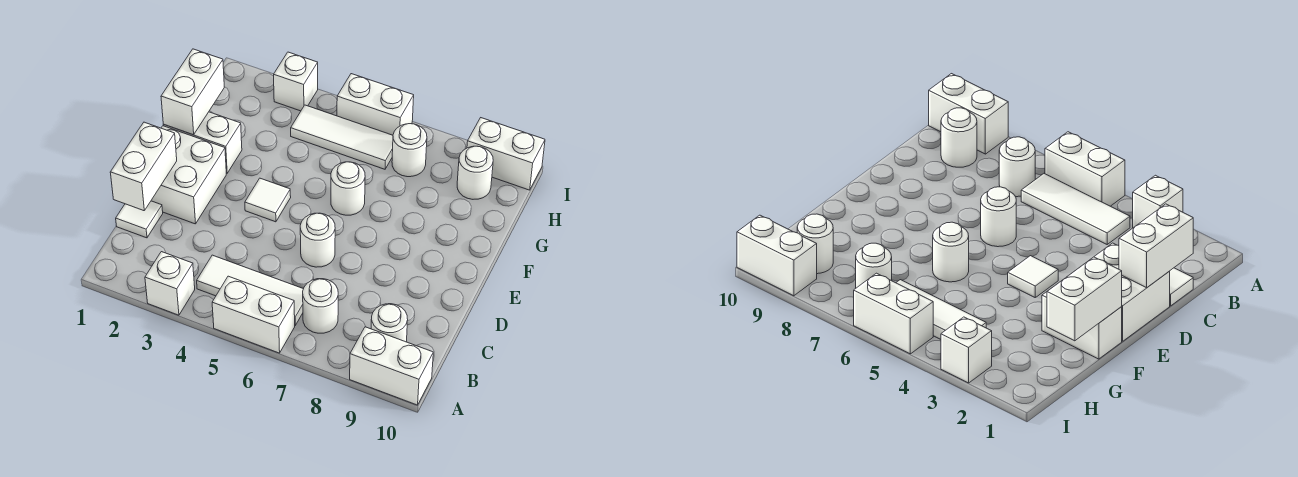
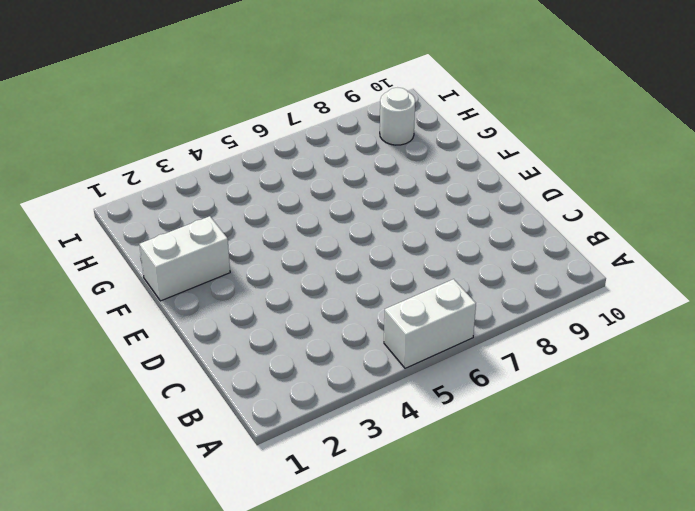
none -> white 1x1 brick [145,252,195,315]
none -> white 1x2 brick [350,327,433,405]
none -> white 1x3 tile [197,255,303,325]

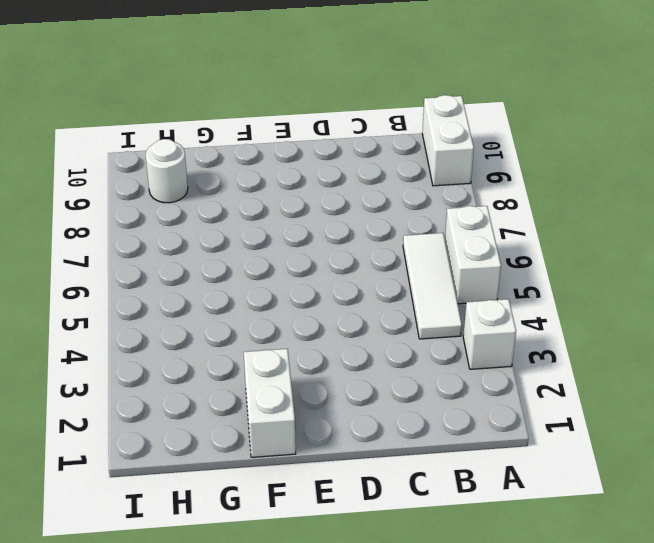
none -> white 1x1 round brick [303,279,338,333]
none -> white 1x1 round brick [371,304,408,342]
none -> white 1x1 tile [116,201,163,238]

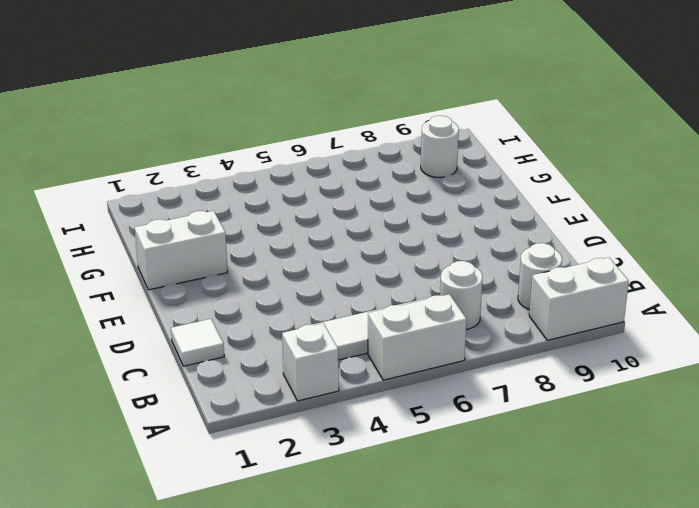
none -> white 2x2 brick [151,126,226,224]
none -> white 1x1 round brick [300,213,335,267]
none -> white 1x1 tile [245,178,291,222]

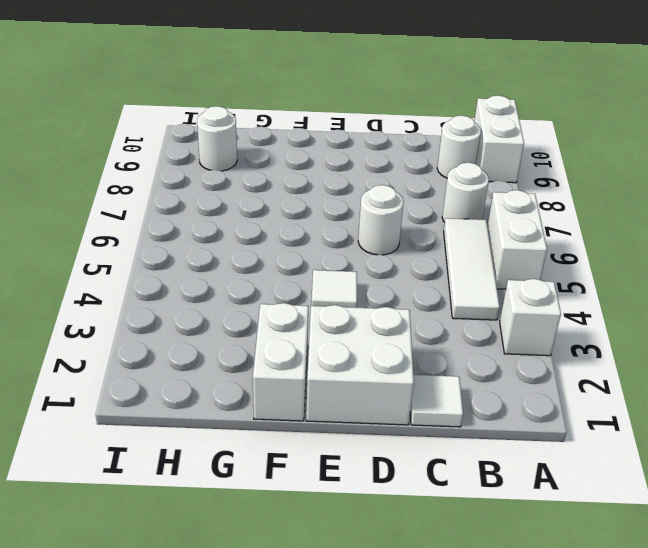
none -> white 1x1 round brick [331,162,365,215]
none -> white 1x3 tile [291,105,393,169]
none -> white 1x1 round brick [392,124,427,177]

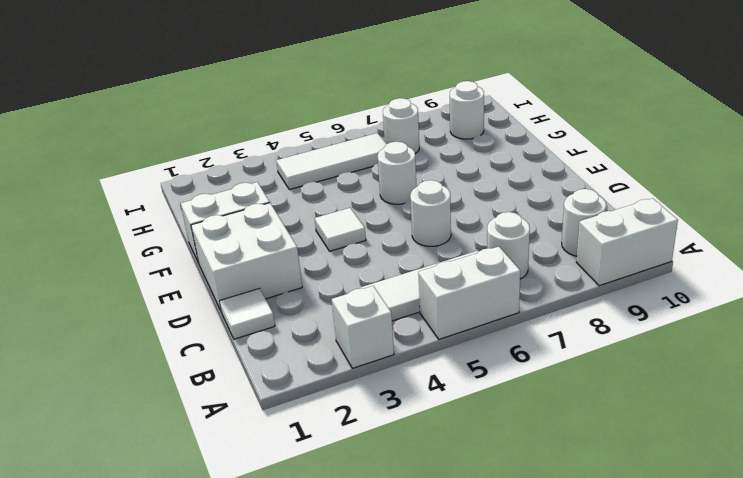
none -> white 1x1 brick [274,52,318,111]
none -> white 1x2 brick [337,74,414,135]
none -> white 1x2 brick [467,118,545,190]

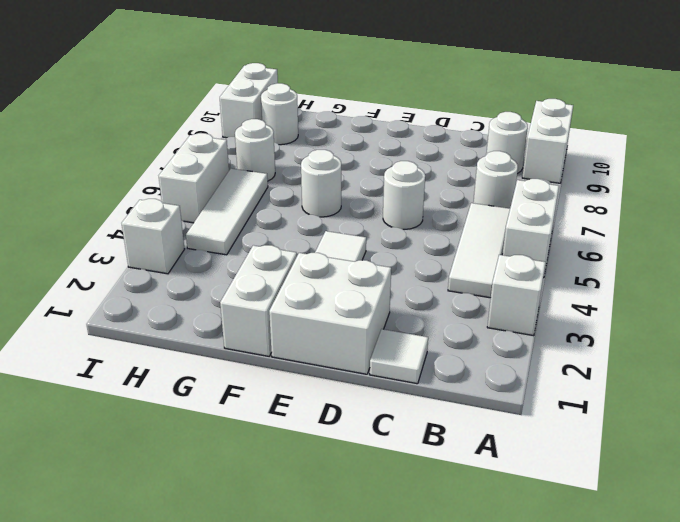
none -> white 1x2 brick [110,122,177,211]
none -> white 1x2 brick [161,49,224,135]

